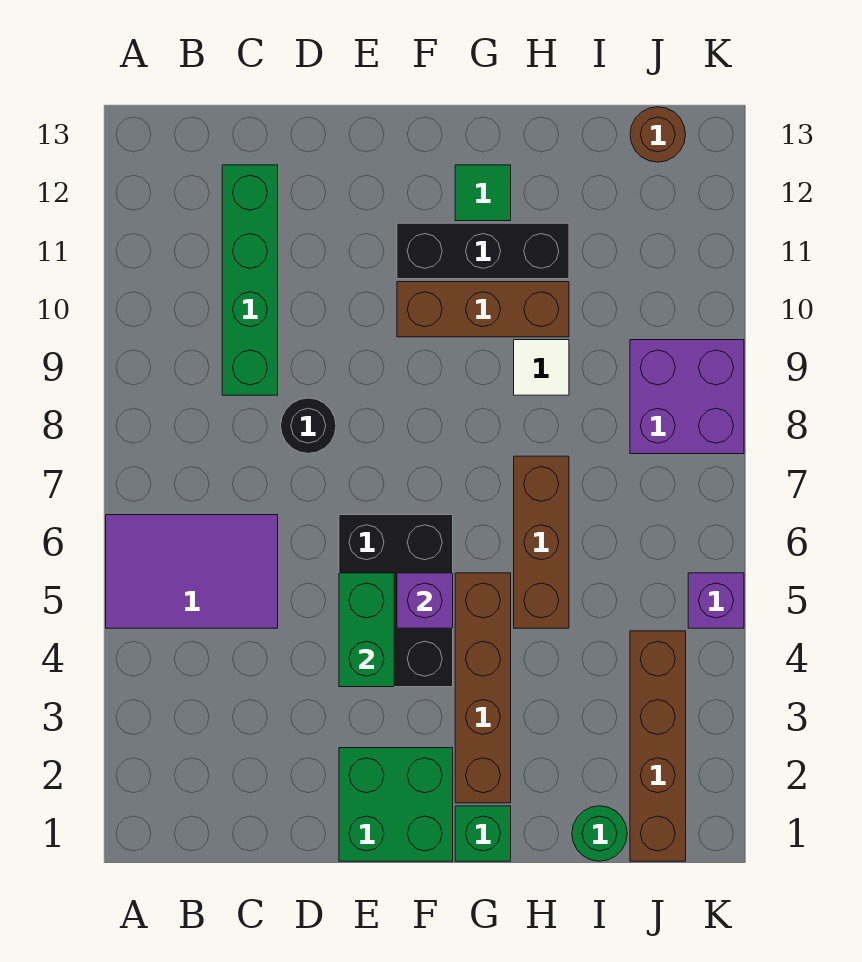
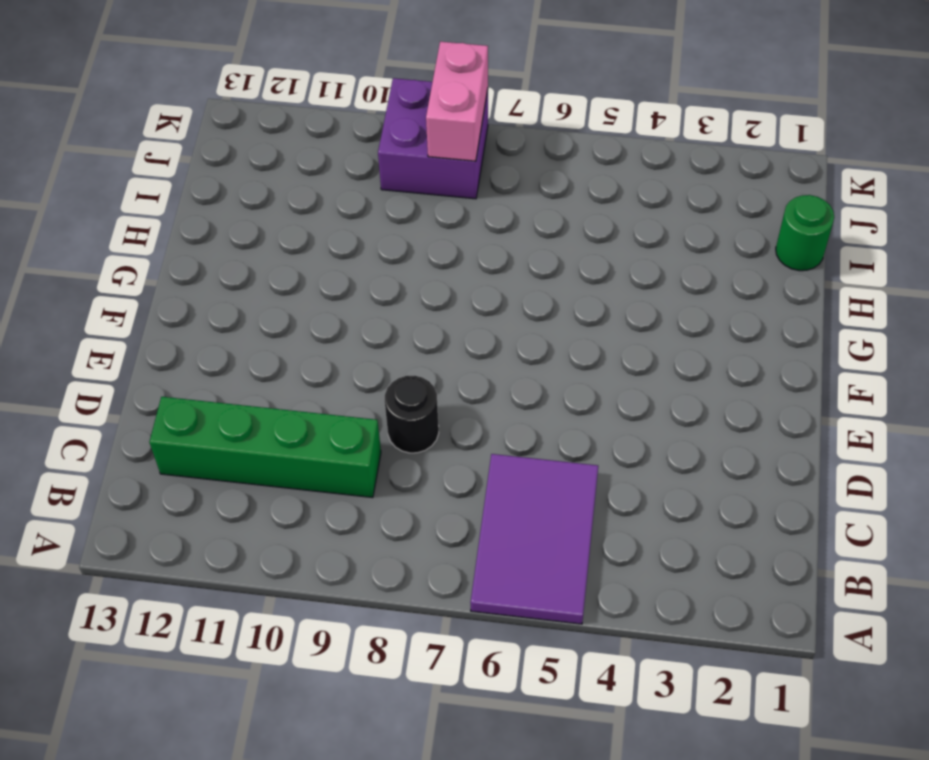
pink 1x2 brick [426,42,488,161] -> none
none -> green 2x2 brick [339,748,453,861]
none -> black 2x3 brick [339,515,453,687]
none -> brown 1x3 brick [397,282,569,337]

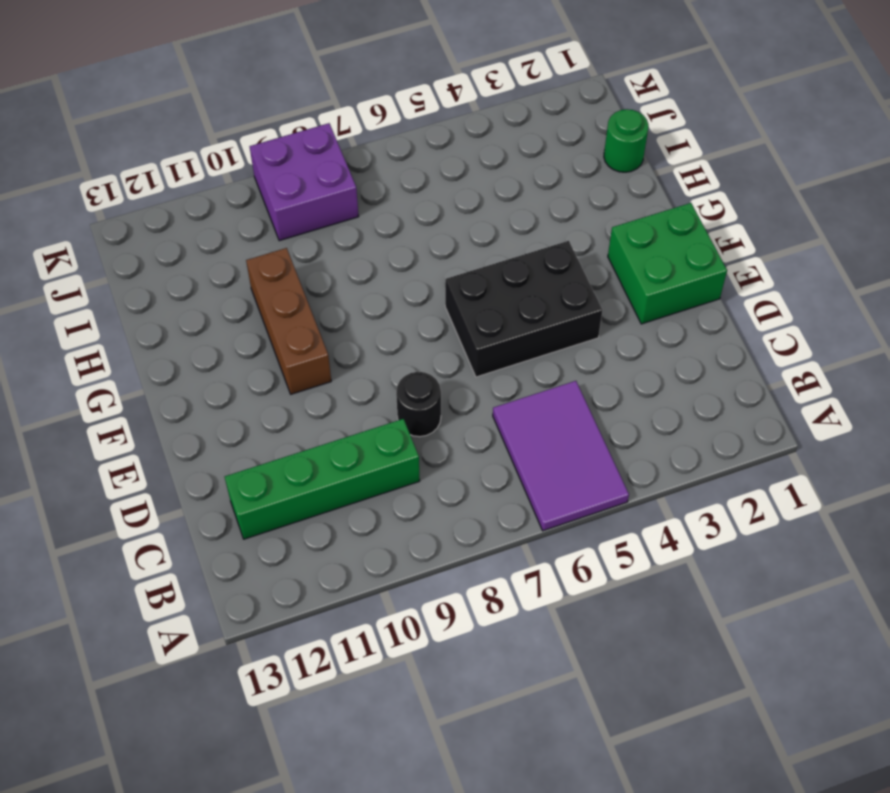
none -> black 1x3 brick [397,223,569,279]
none -> green 1x1 brick [455,806,511,861]
none -> brown 1x4 brick [455,573,511,803]

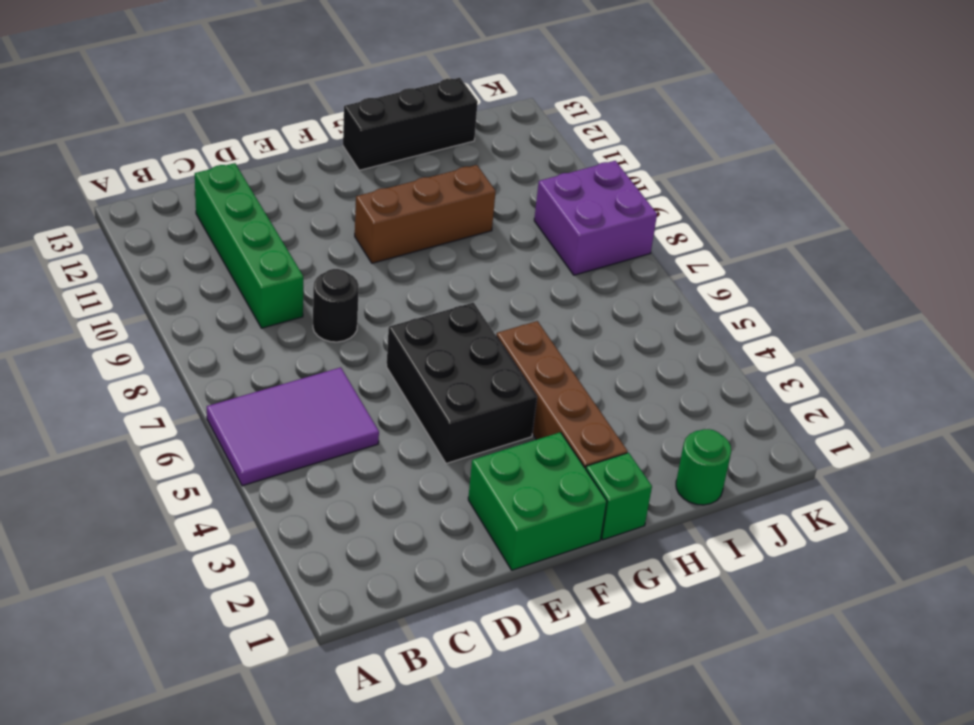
black 1x3 brick [343,78,478,170] -> black 1x3 brick moved to [397,223,569,279]
none -> green 1x1 tile [455,165,511,221]
none -> brown 1x3 brick [514,456,569,628]
none -> white 1x1 tile [514,340,569,395]

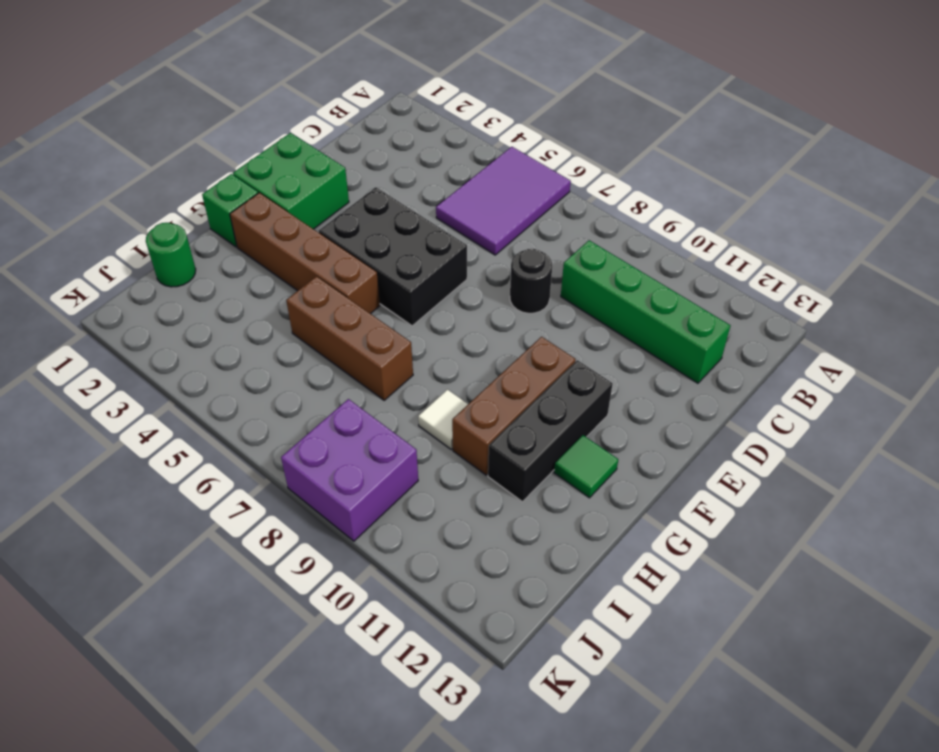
none -> brown 1x4 brick [630,631,686,861]
none -> brown 1x1 round brick [630,107,686,162]
none -> purple 1x1 brick [688,573,744,628]

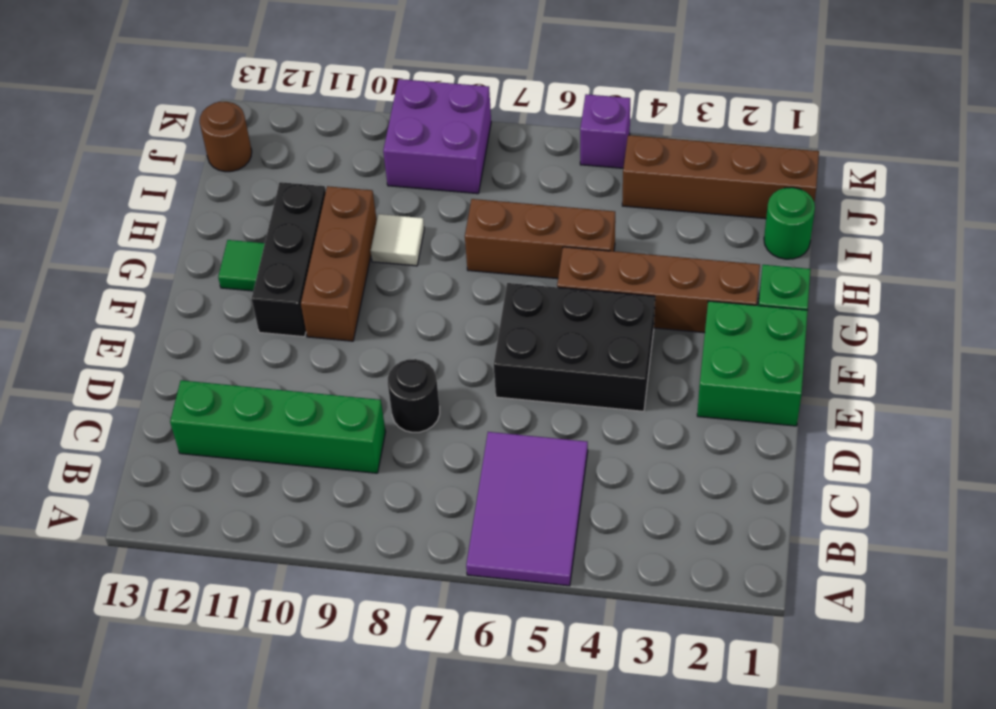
none -> green 1x2 brick [339,573,394,687]
none -> purple 1x1 brick [397,573,453,628]

